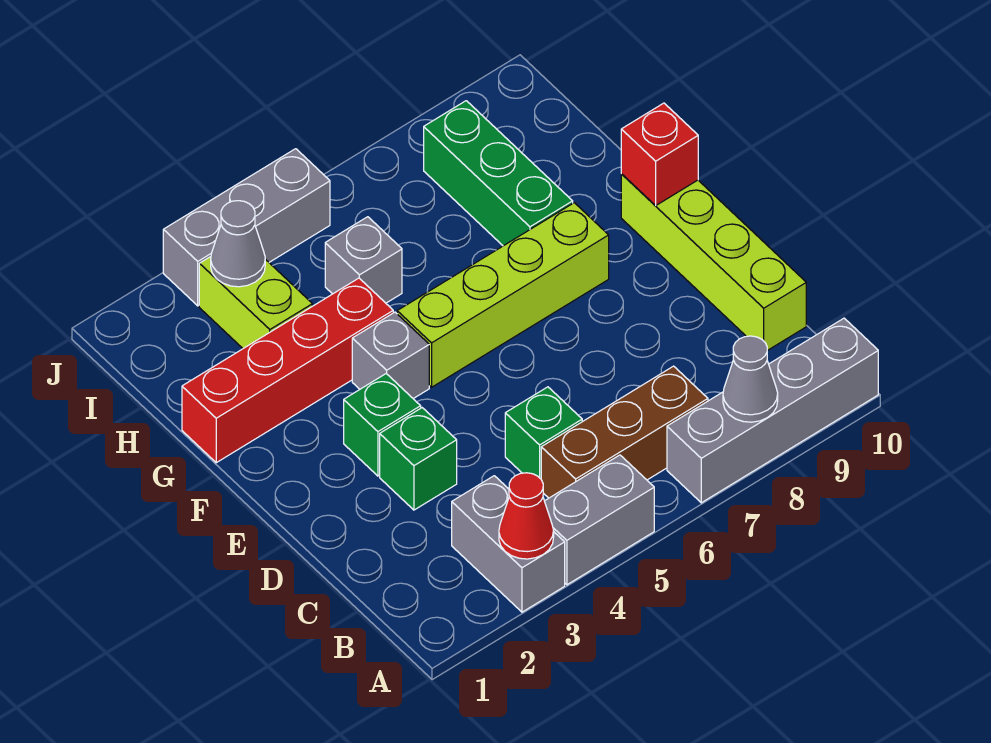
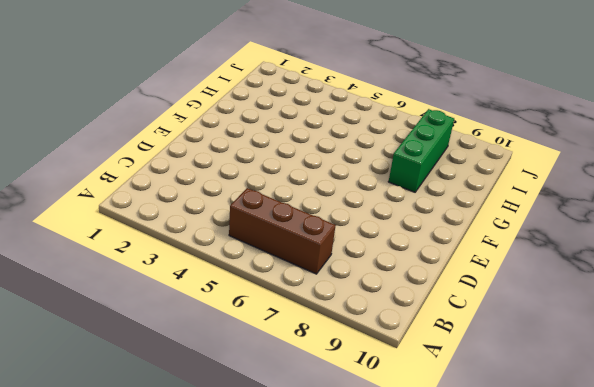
none -> grey 1x2 brick [452,476,565,612]
none -> grey 1x2 brick [545,455,654,585]
none -> grey 1x4 brick [667,318,878,503]

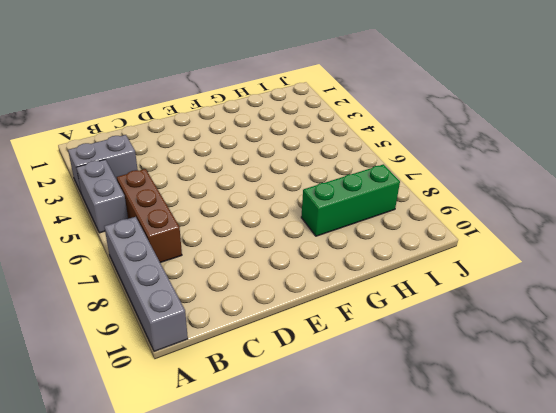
none -> green 1x1 brick [505,387,582,479]
none -> lime 1x4 brick [621,174,806,351]
none -> green 1x1 brick [380,408,457,510]

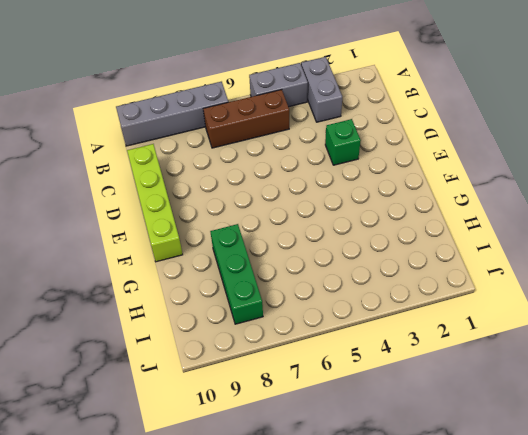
none -> green 1x1 brick [505,387,582,479]
none -> green 1x1 brick [344,374,421,476]
none -> grey 1x1 brick [352,312,429,399]

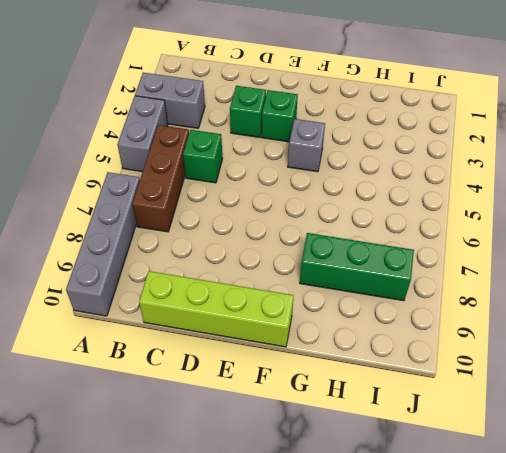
none -> lime 1x4 brick [397,203,609,387]
none -> red 1x4 brick [182,278,393,463]
none -> lime 1x2 brick [199,257,312,348]

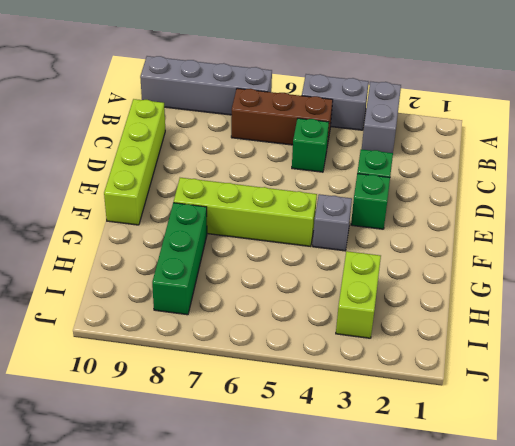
none -> red 1x4 brick [182,278,393,463]
none -> grey 1x1 brick [325,217,402,303]
none -> grey 1x3 brick [163,149,330,306]

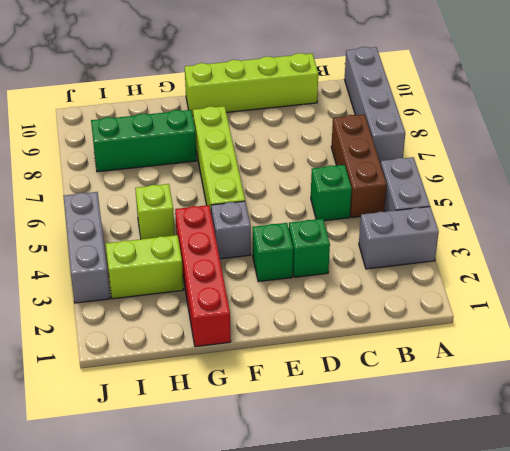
lime 1x1 brick [135,184,175,239] -> grey 1x1 brick [325,217,402,303]
none -> red 1x1 cone [499,473,554,559]
none -> grey 1x1 cone [723,336,778,422]
none -> red 1x1 brick [621,103,698,205]

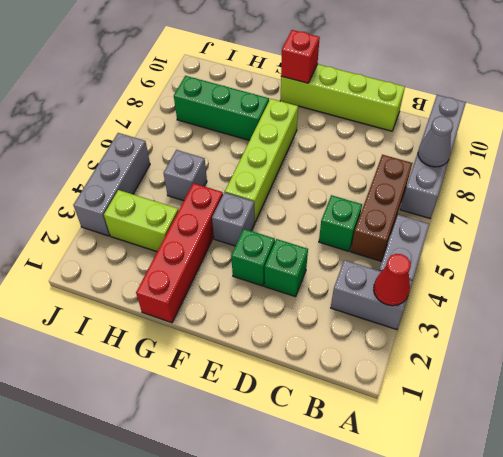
none -> grey 1x1 cone [211,201,265,287]

